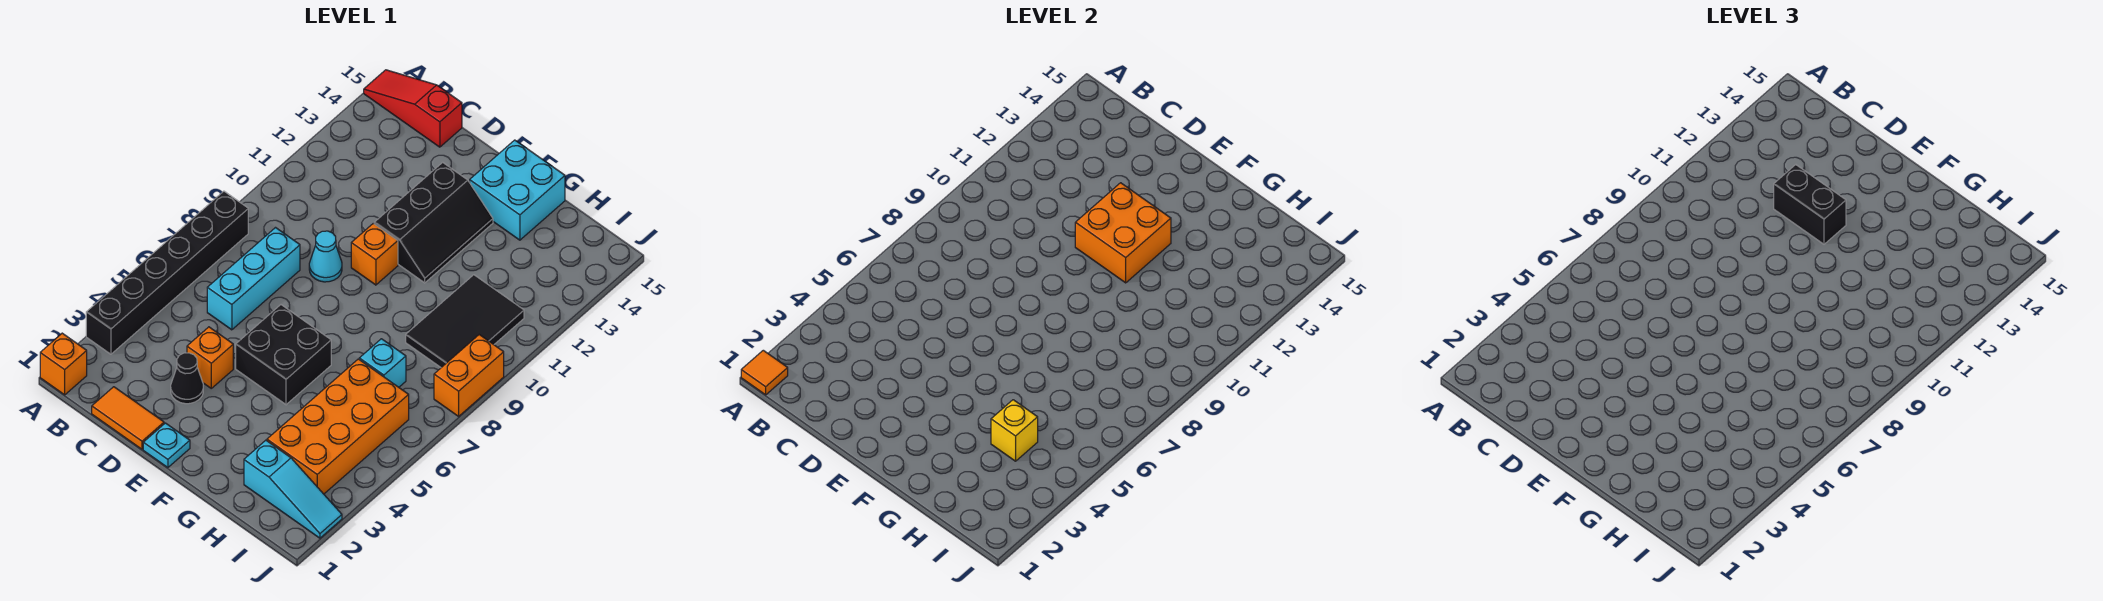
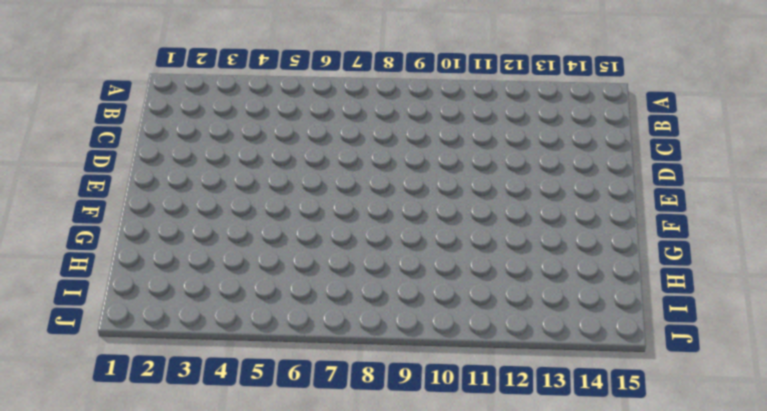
none -> orange 1x1 brick [40,333,87,395]
none -> black 1x6 brick [86,191,248,354]
none -> red 1x3 slope [364,70,462,147]

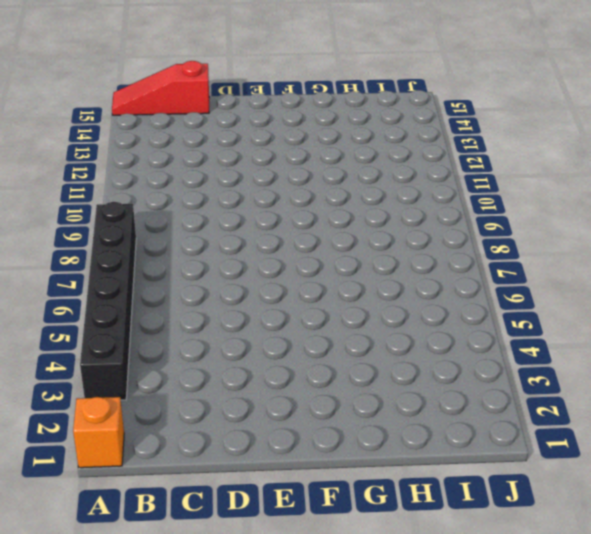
none -> orange 1x2 tile [92,387,164,449]
none -> cyan 1x3 brick [207,228,300,330]
none -> black 1x1 cone [171,353,203,404]

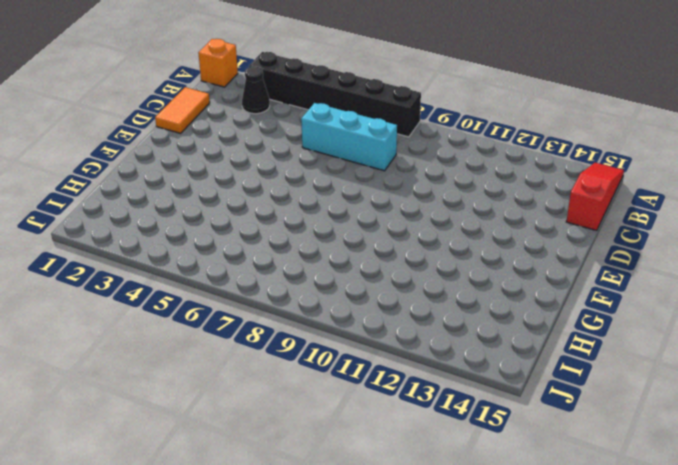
black 1x1 cone [242,66,270,114] -> black 1x1 cone moved to [171,353,203,404]
none -> orange 1x1 brick [187,327,233,388]
none -> cyan 1x1 cone [309,231,342,282]
none -> cyan 1x1 plate [143,423,190,468]

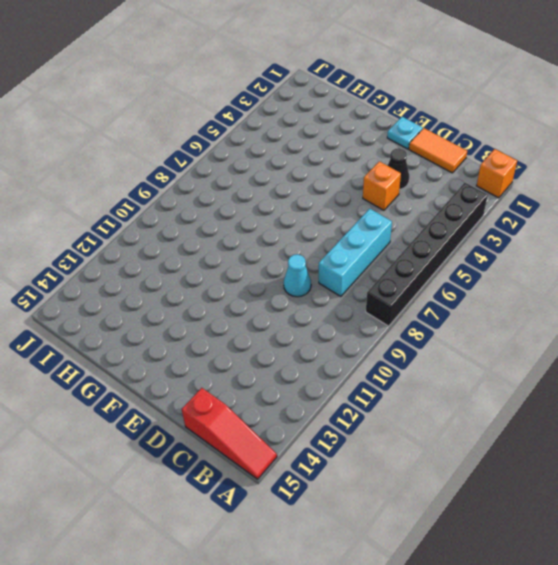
none -> black 2x2 brick [236,305,331,405]
none -> orange 1x1 brick [351,223,398,285]
none -> black 2x3 slope [374,162,493,283]

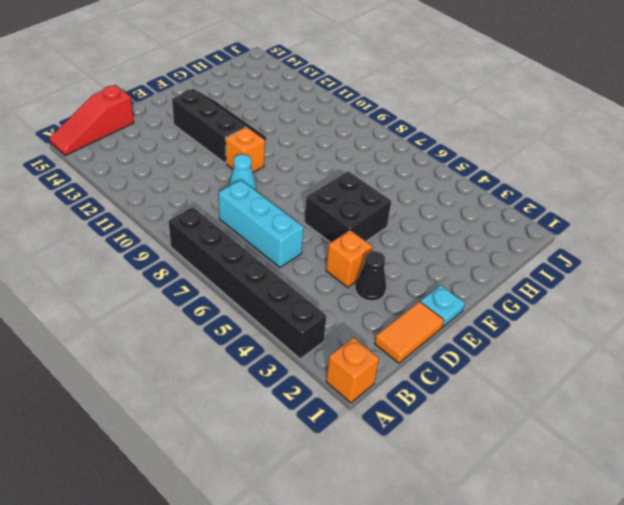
none -> cyan 2x2 brick [470,140,565,240]
none -> cyan 1x3 slope [244,440,342,538]
none -> orange 2x4 brick [267,359,409,494]

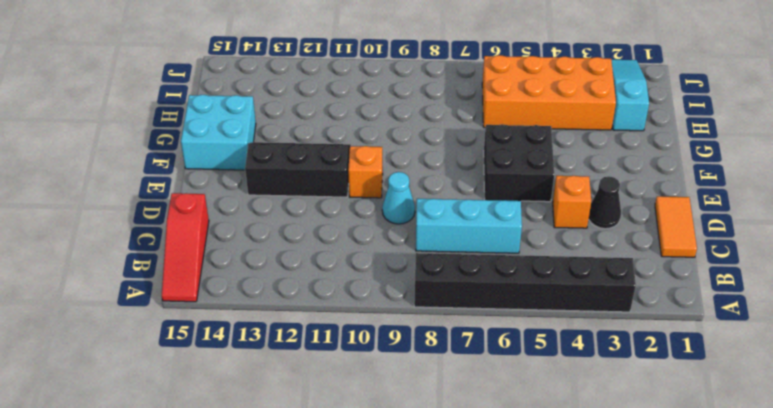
none -> orange 1x1 brick [40,333,87,395]
none -> cyan 1x1 plate [143,423,190,468]
none -> cyan 1x1 brick [359,339,406,387]

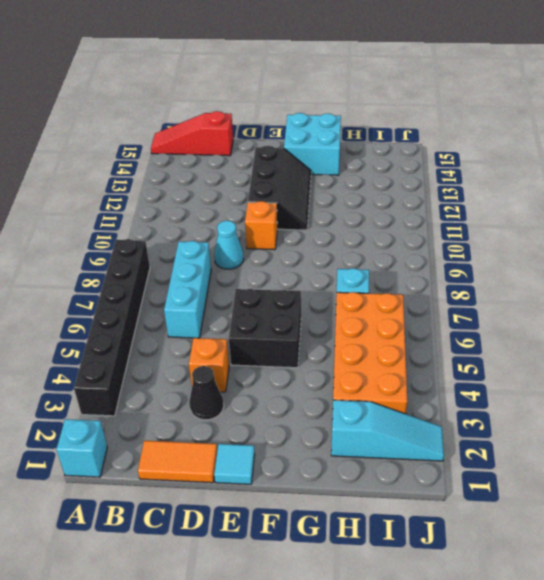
cyan 1x1 brick [56,419,107,477] -> orange 1x1 brick [40,333,87,395]
cyan 1x1 tile [214,444,255,484] -> cyan 1x1 plate [143,423,190,468]
none -> black 2x3 tile [406,275,524,367]
none -> orange 1x2 brick [434,335,504,416]
none -> orange 1x1 tile [741,350,788,395]

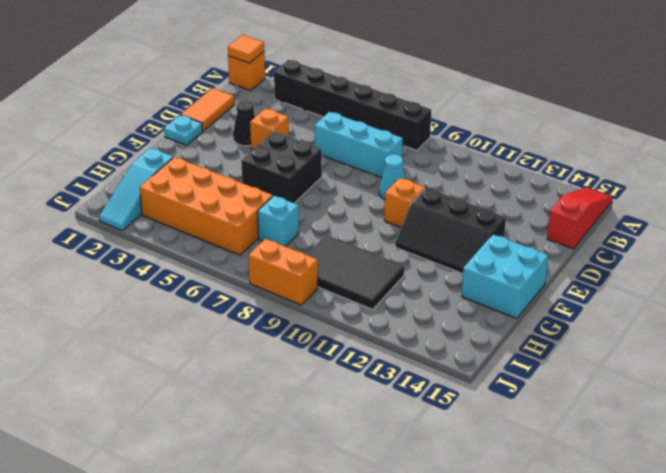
none -> orange 2x2 brick [1075,183,1171,283]
none -> yellow 1x1 brick [991,400,1038,461]
none -> black 1x2 brick [1774,165,1846,244]

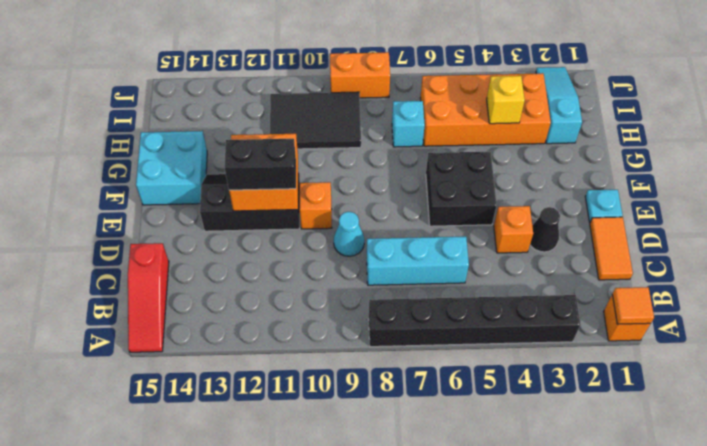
black 1x2 brick [225,139,296,190] -> black 1x2 brick turned to [1774,165,1846,244]

